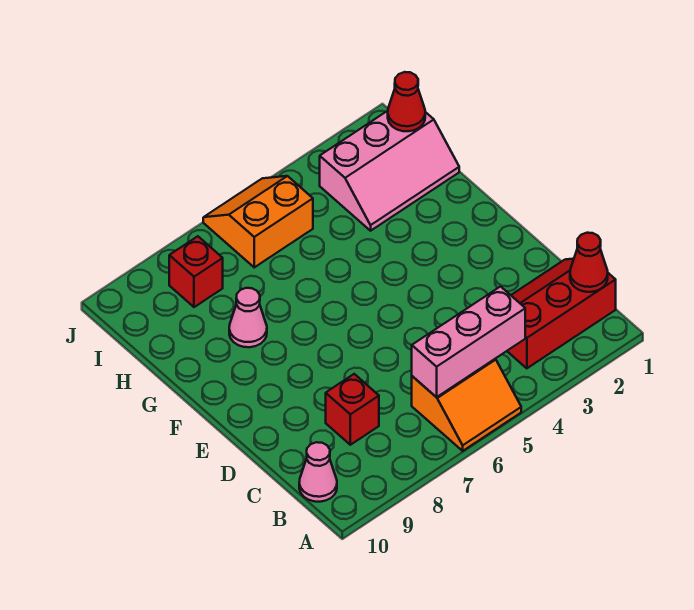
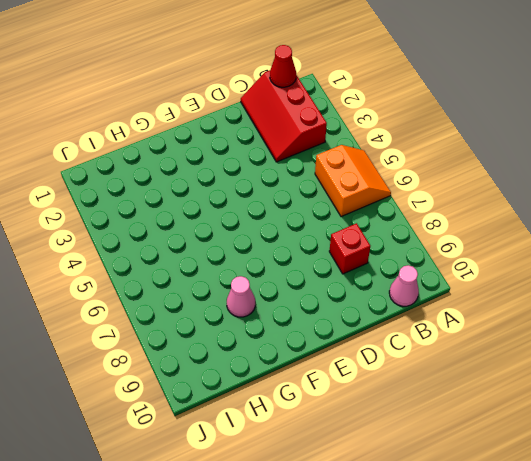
none -> pink 2x3 slope [320,111,459,231]
none -> orange 2x2 slope [203,176,313,267]

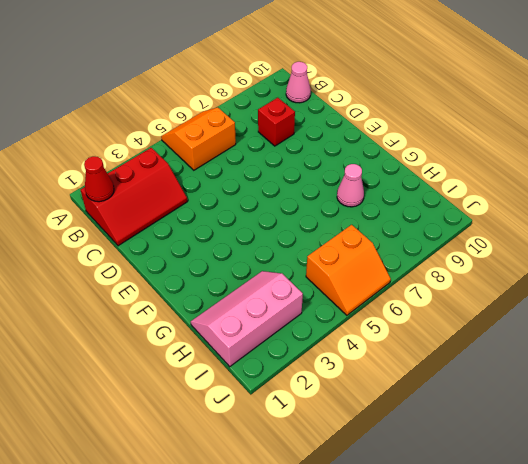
none -> red 1x1 brick [169,236,223,307]
none -> pink 1x3 brick [412,287,525,397]

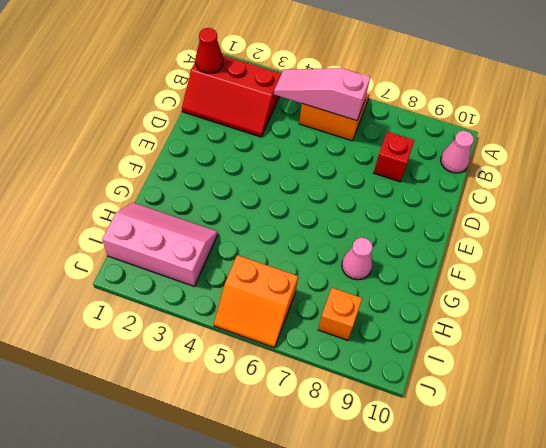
pink 1x3 slope [274,68,370,121] -> pink 1x3 brick [412,287,525,397]
orange 1x1 brick [318,288,362,340] -> red 1x1 brick [169,236,223,307]
none -> red 1x1 cone [388,72,425,131]

